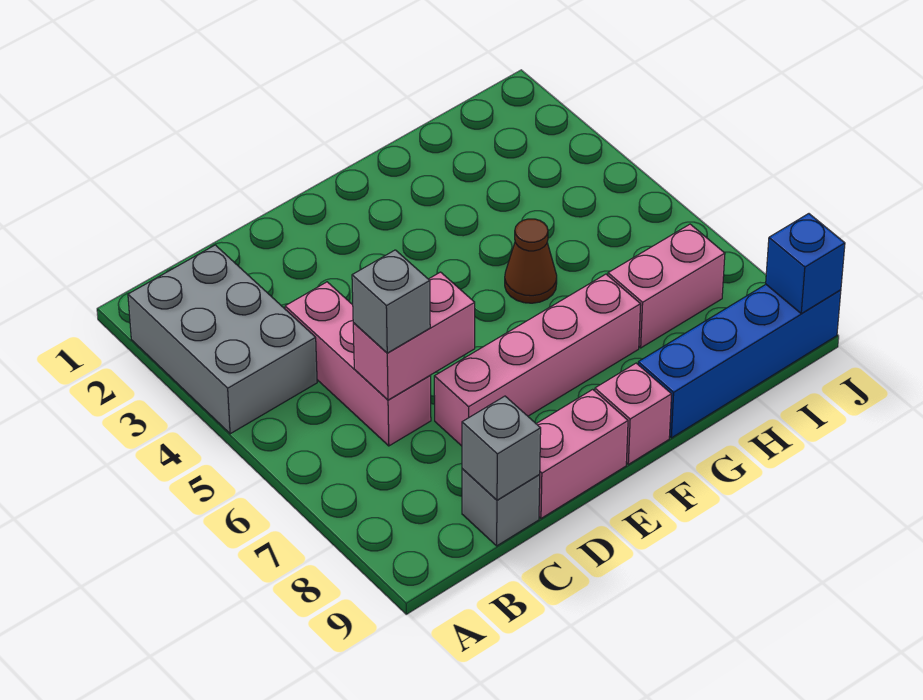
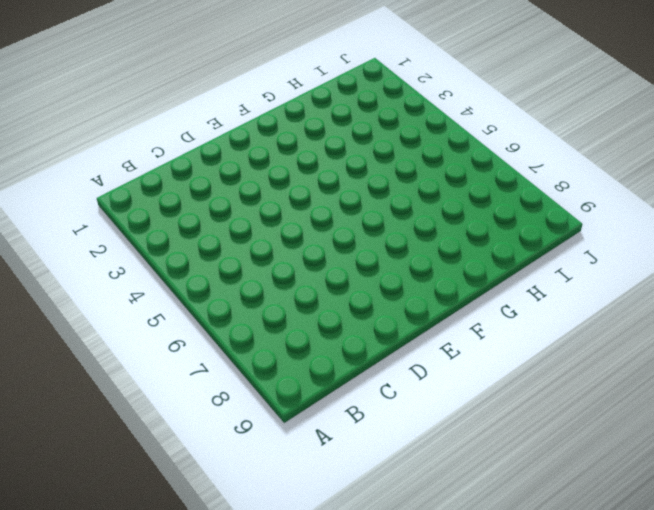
none -> grey 2x3 brick [128,245,317,434]
none -> pink 1x3 brick [285,282,431,446]
none -> grey 1x1 brick [462,469,540,546]

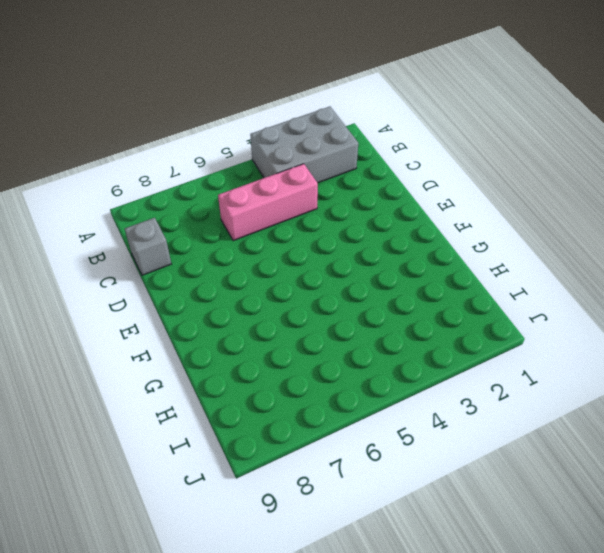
none -> pink 1x4 brick [434,274,641,446]
none -> pink 1x2 brick [536,389,628,518]
none -> pink 1x1 brick [595,363,672,464]

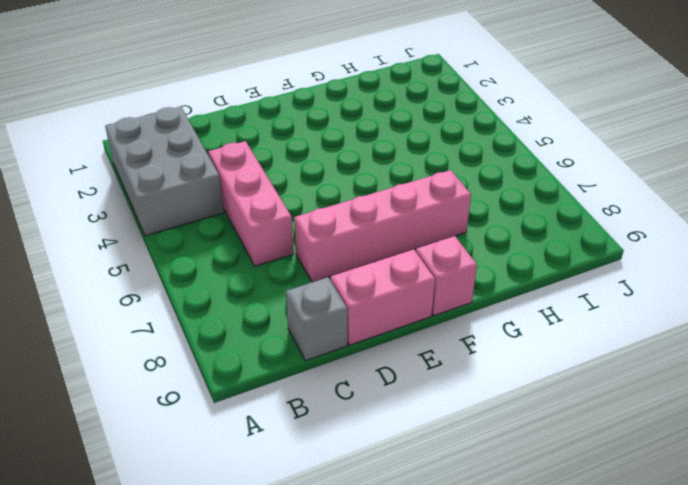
none -> brown 1x1 cone [505,219,557,303]
none -> blue 1x4 brick [638,285,841,438]
none -> pink 1x2 brick [608,224,725,348]

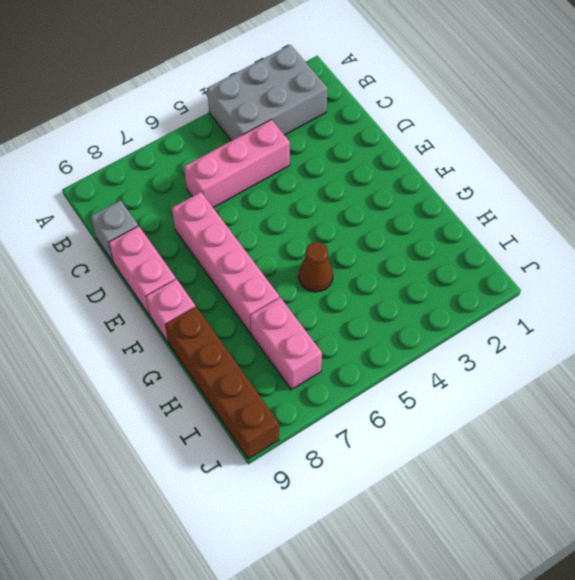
brown 1x4 brick [165,307,279,459] -> blue 1x4 brick [638,285,841,438]
none -> pink 1x2 brick [353,272,475,400]
none -> grey 1x1 brick [462,396,541,500]
none -> blue 1x1 brick [766,214,845,314]

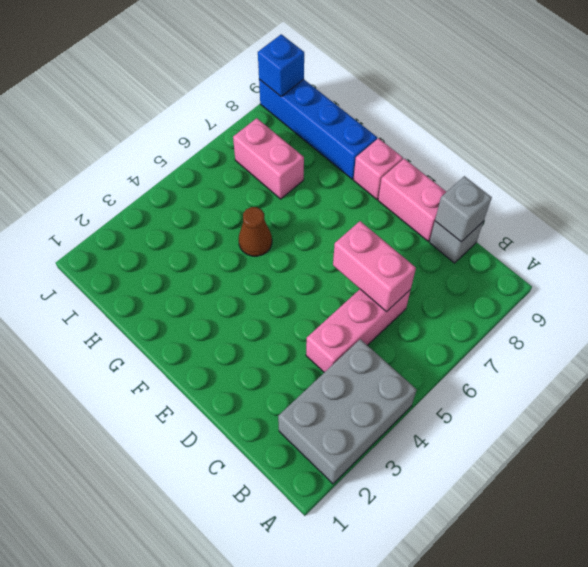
none -> pink 1x4 brick [434,274,641,446]
none -> grey 1x1 brick [352,250,430,353]

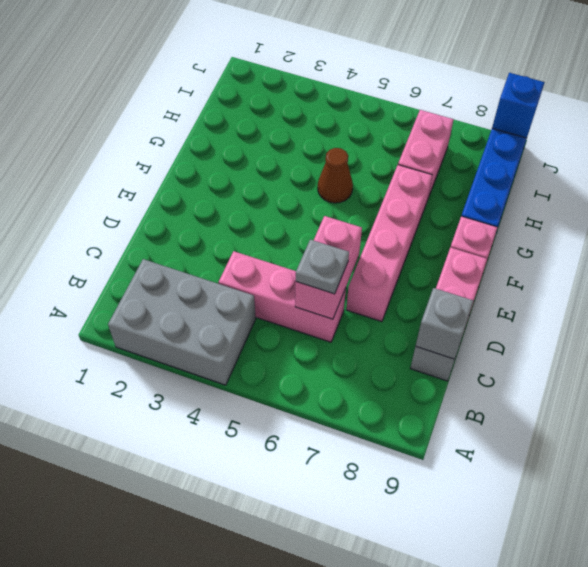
grey 1x1 plate [295,240,349,294] -> grey 1x1 brick [352,250,430,353]

